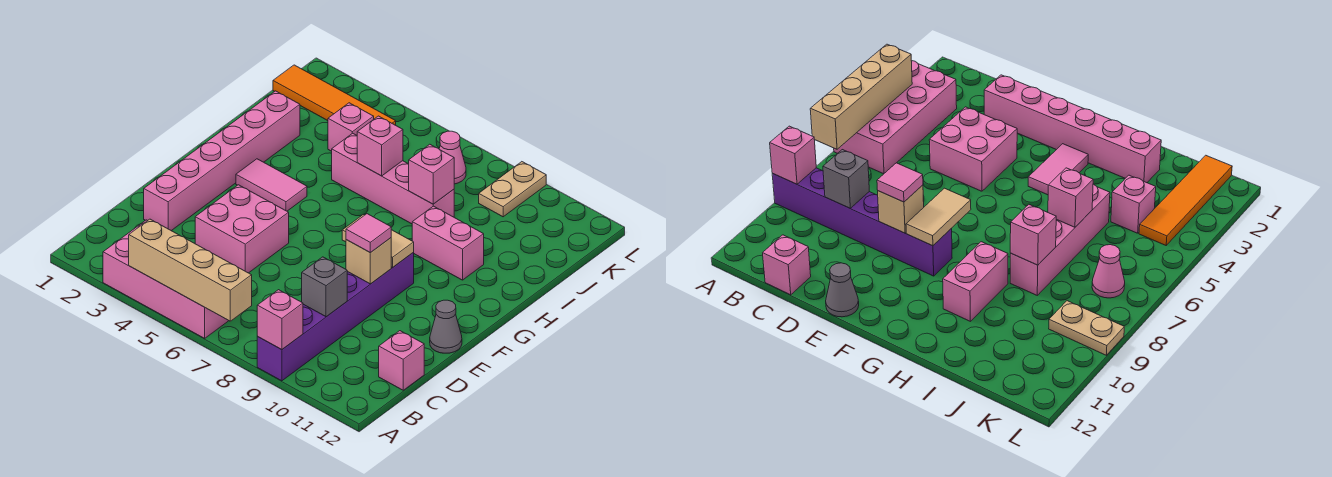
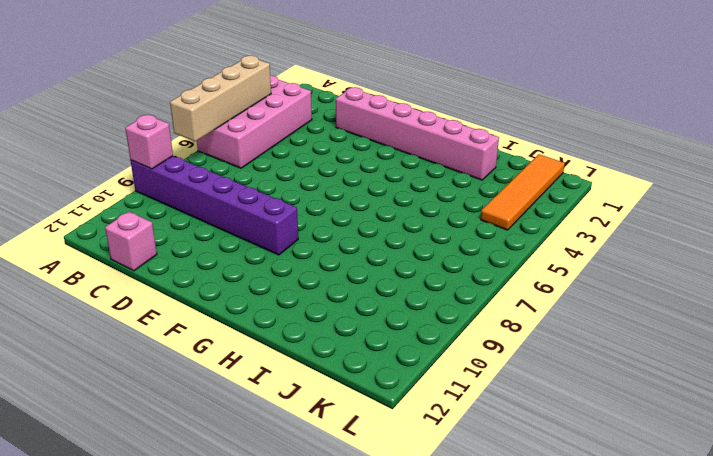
none -> pink 2x2 brick [195,185,289,273]
none -> grey 1x1 cone [430,300,462,353]
none -> pink 1x2 tile [236,159,307,211]

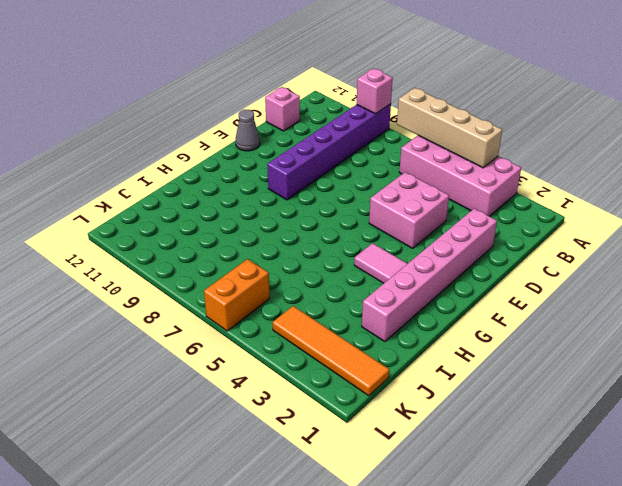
orange 1x2 brick [204,259,270,331] -> none
none -> pink 1x2 brick [412,206,484,280]
none -> pink 1x4 brick [332,133,454,224]
none -> pink 1x1 brick [328,103,374,151]

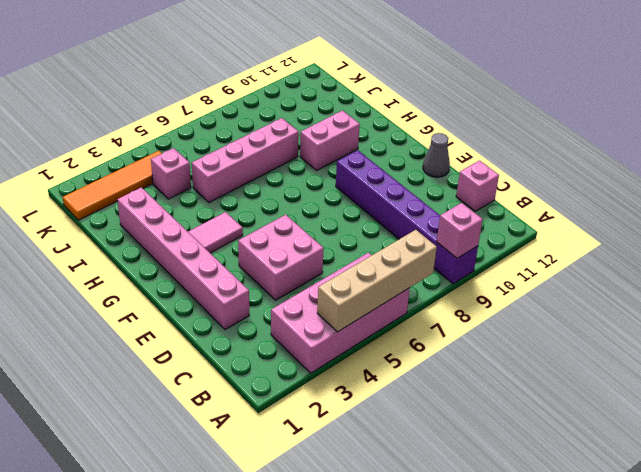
none -> pink 1x1 cone [439,131,466,184]
none -> tan 1x2 plate [479,162,546,217]
none -> grey 1x1 brick [302,257,347,317]

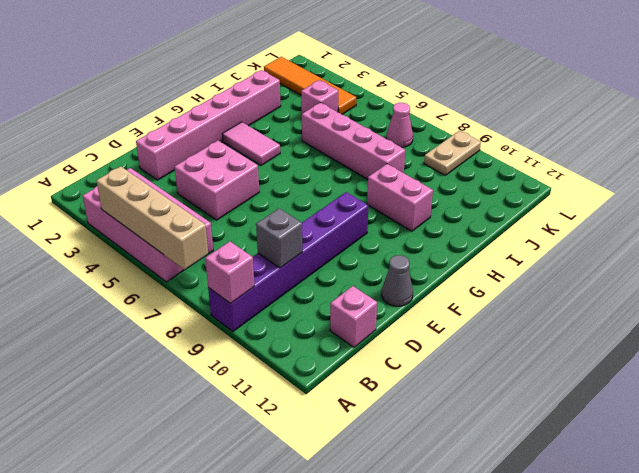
none -> tan 1x1 brick [346,238,391,284]
none -> tan 1x2 tile [342,214,414,267]
none -> pink 1x1 brick [357,116,403,176]

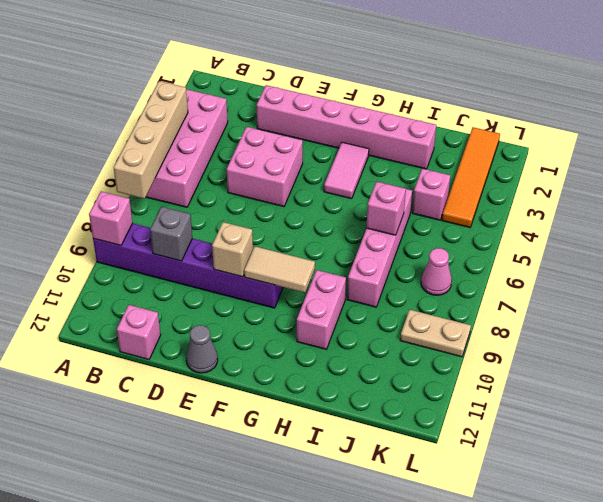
tan 1x2 tile [244,246,315,293] -> tan 1x2 tile turned to [342,214,414,267]
none -> pink 1x1 brick [409,144,454,204]
none -> pink 1x1 tile [346,214,391,253]

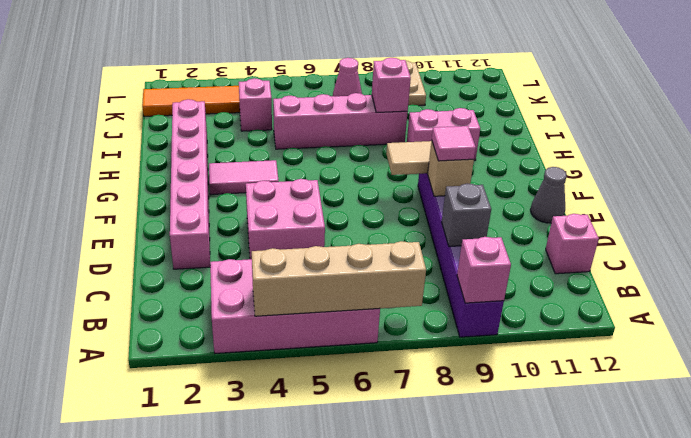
none -> pink 1x1 brick [357,116,403,176]

